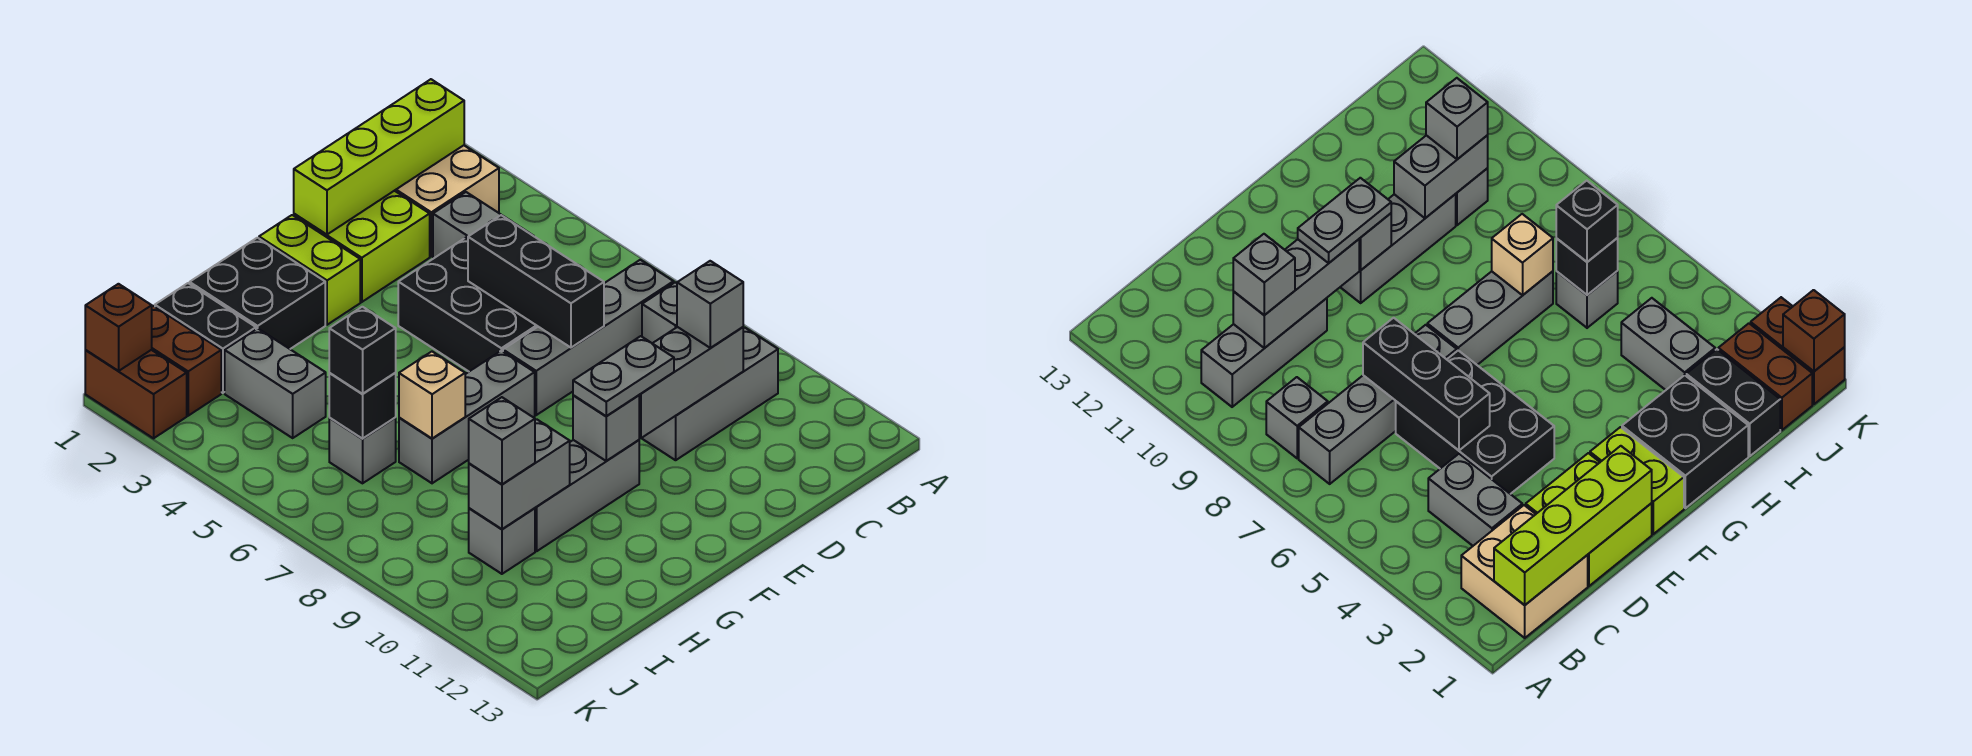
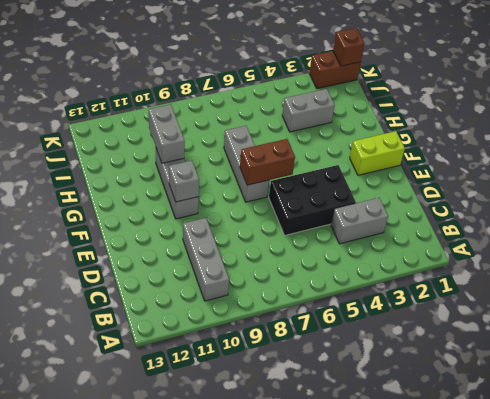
brown 1x2 brick [240,139,295,185] -> brown 1x2 brick moved to [152,306,221,416]
none -> tan 2x2 brick [395,145,499,256]
none -> grey 1x4 brick [503,260,674,415]
none -> grey 1x1 brick [642,282,677,343]

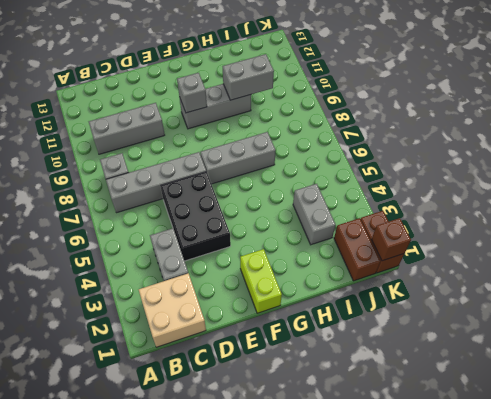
none -> lime 2x2 brick [294,191,430,302]
none -> black 2x2 brick [190,238,325,349]
none -> black 1x2 brick [155,283,256,393]

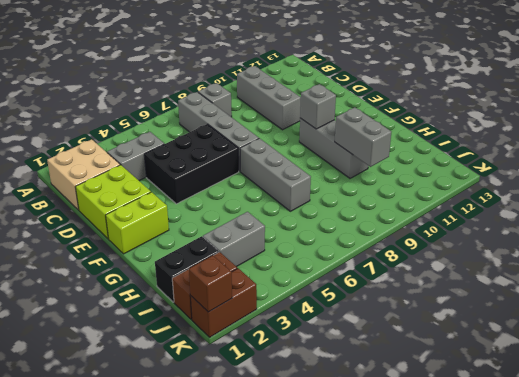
none -> black 2x2 brick [190,238,325,349]
none -> grey 1x1 brick [329,418,396,483]
none -> grey 1x1 brick [469,508,535,574]

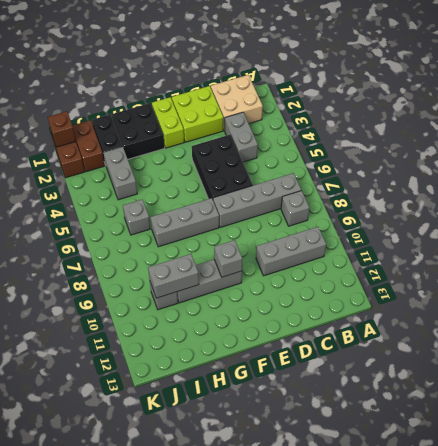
none -> lime 1x4 brick [294,79,464,234]
none -> grey 1x3 brick [639,327,743,438]
none -> black 1x3 brick [468,215,604,348]

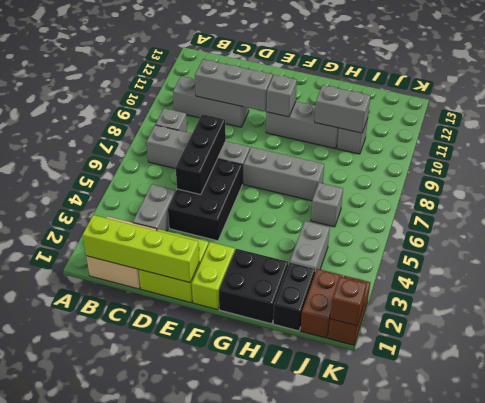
none -> tan 1x1 brick [399,352,465,439]
none -> black 1x1 brick [329,373,396,439]
none -> grey 1x1 brick [677,261,743,348]

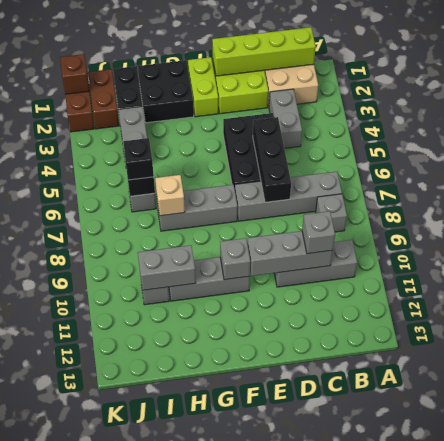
none -> grey 1x2 plate [573,336,674,416]
none -> grey 1x1 brick [469,397,535,484]

